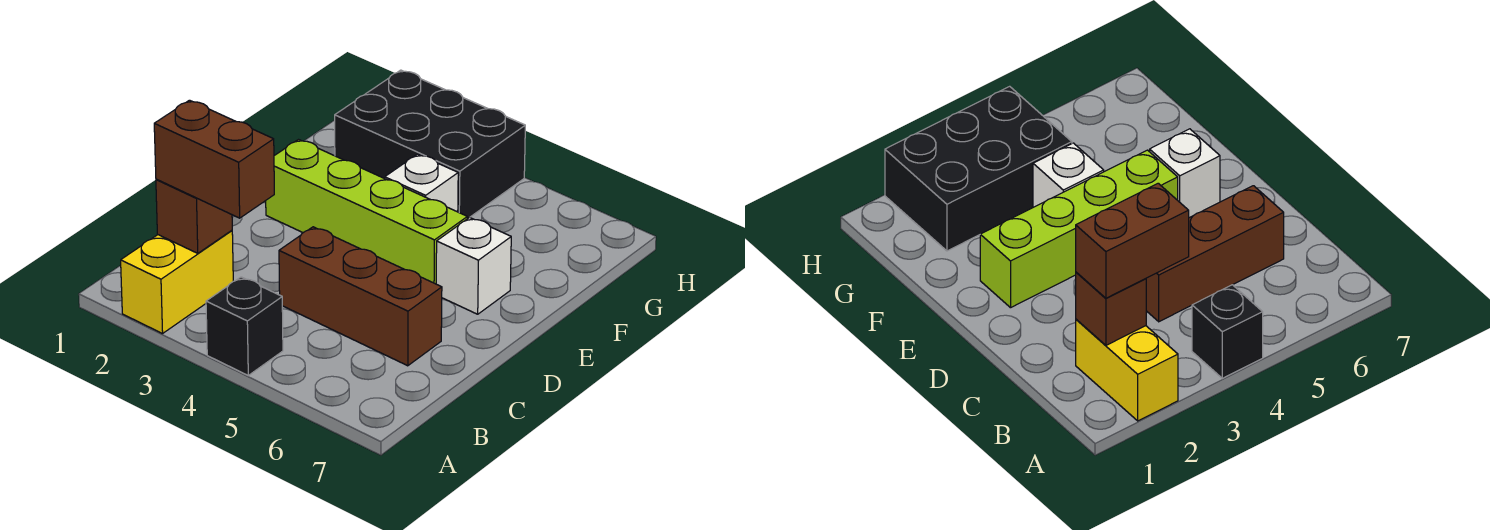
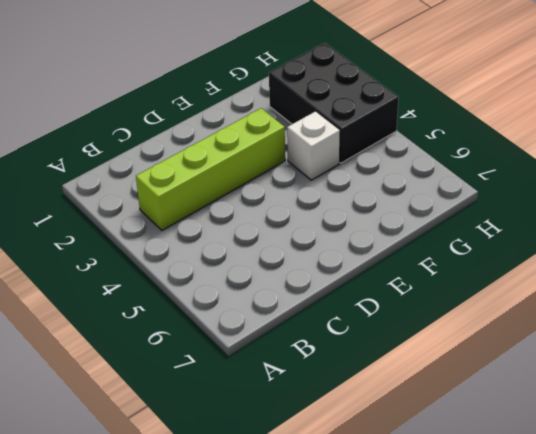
lime 1x4 brick [136,108,285,230] -> lime 1x4 brick turned to [266,140,467,284]
none -> yellow 1x2 brick [121,230,233,334]
none -> black 1x1 brick [206,277,283,375]

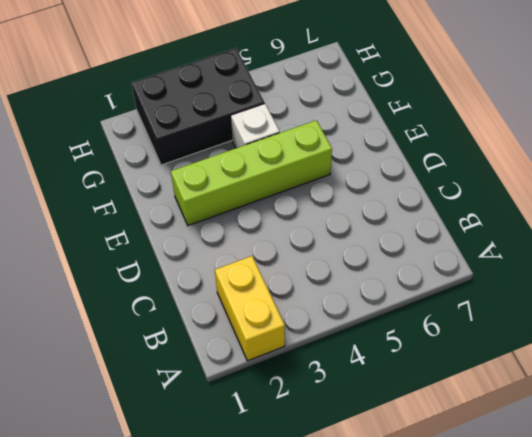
none -> black 1x1 brick [206,277,283,375]
none -> brown 1x3 brick [279,227,442,366]

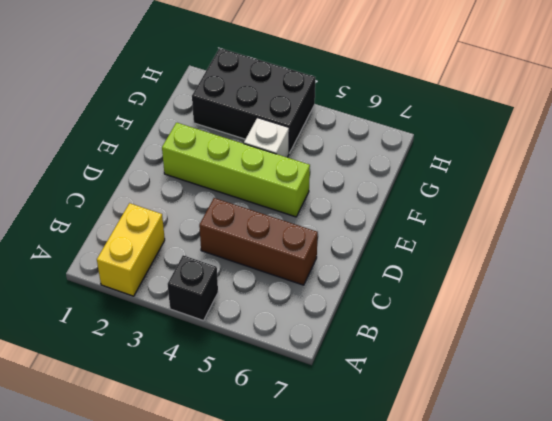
none -> white 1x1 brick [436,217,511,314]
none -> brown 1x1 brick [156,179,232,253]

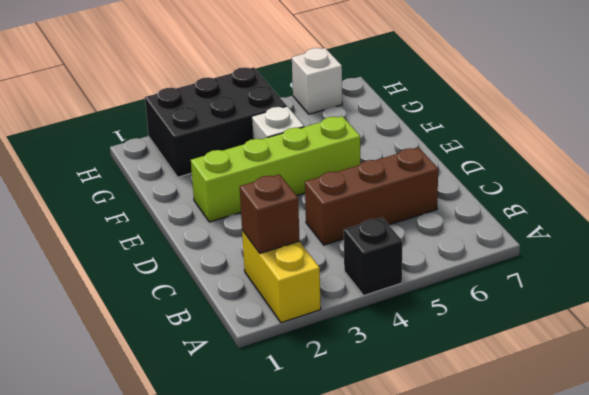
white 1x1 brick [292,48,342,114] -> white 1x1 brick moved to [436,217,511,314]
none -> brown 1x2 brick [154,100,274,218]

